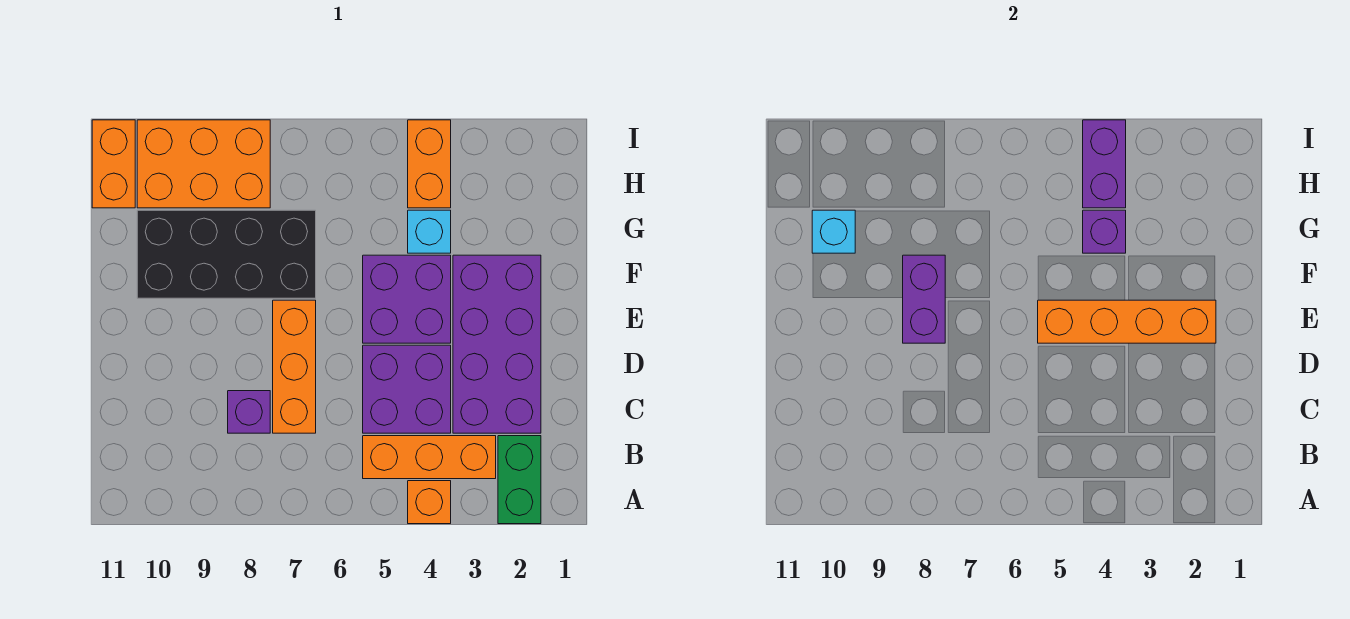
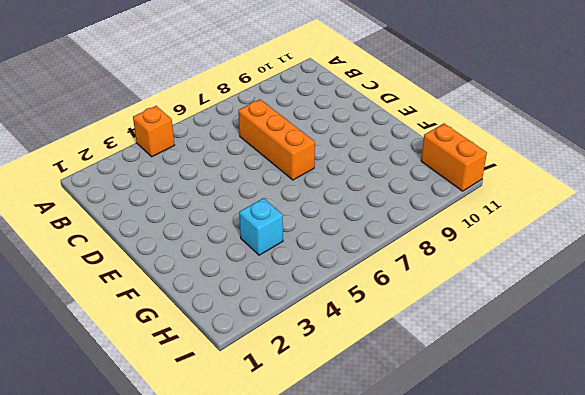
none -> green 1x2 brick [498,436,541,524]
none -> orange 1x3 brick [363,436,496,479]
none -> purple 2x4 brick [453,255,541,433]

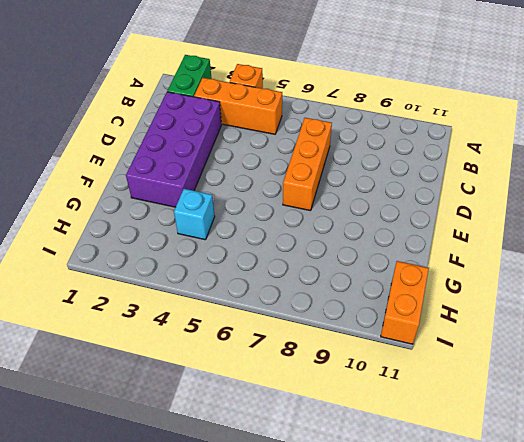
none -> purple 2x2 brick [363,345,451,433]
none -> purple 1x1 brick [228,391,270,433]
none -> purple 2x2 brick [363,255,451,343]

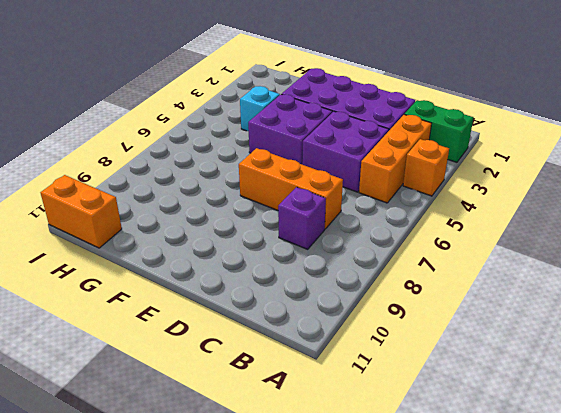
none -> black 2x4 brick [137,210,316,298]
none -> orange 1x2 brick [408,120,451,208]
none -> orange 2x3 brick [137,120,270,208]

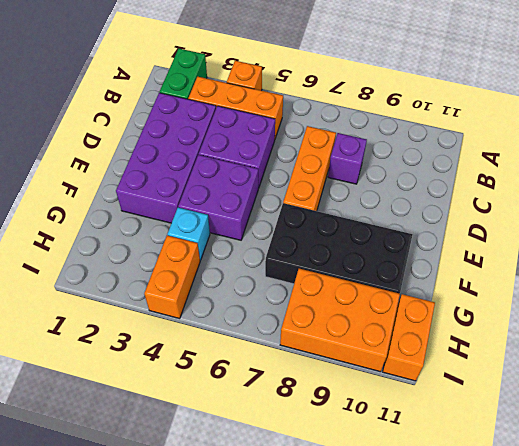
none -> orange 1x4 brick [1038,300,1216,343]
none -> purple 1x2 brick [903,255,945,343]
none -> purple 1x1 brick [1083,210,1126,253]

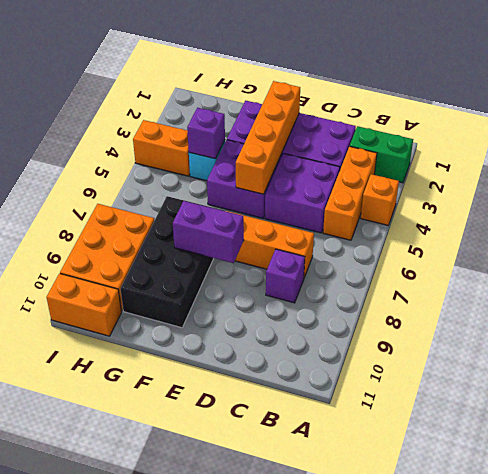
none -> cyan 1x1 brick [812,210,855,253]
none -> purple 1x2 brick [1083,120,1126,208]

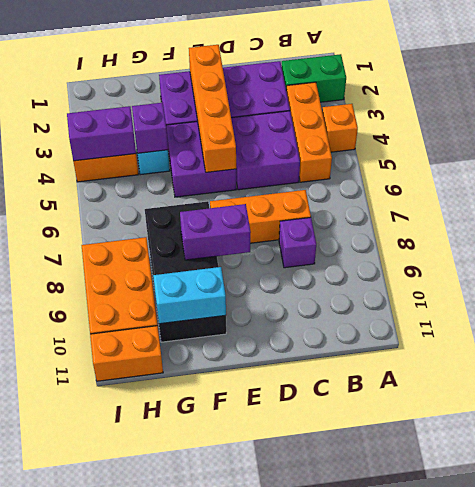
cyan 1x2 brick [153,267,226,324] -> cyan 1x1 brick [812,210,855,253]

